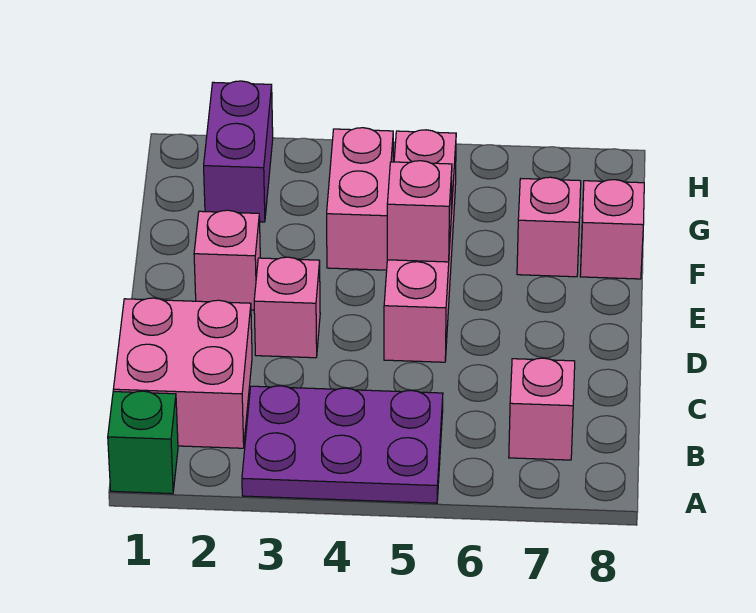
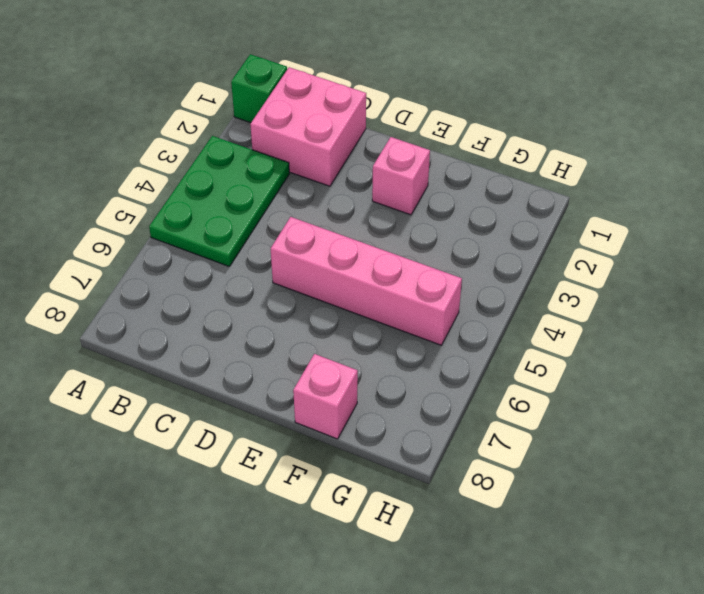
green 2x3 plate [149,136,289,267] -> purple 2x3 plate [242,386,443,503]
none -> pink 1x1 brick [509,358,575,460]
none -> pink 1x1 brick [254,257,320,358]
none -> pink 1x2 brick [327,128,393,270]

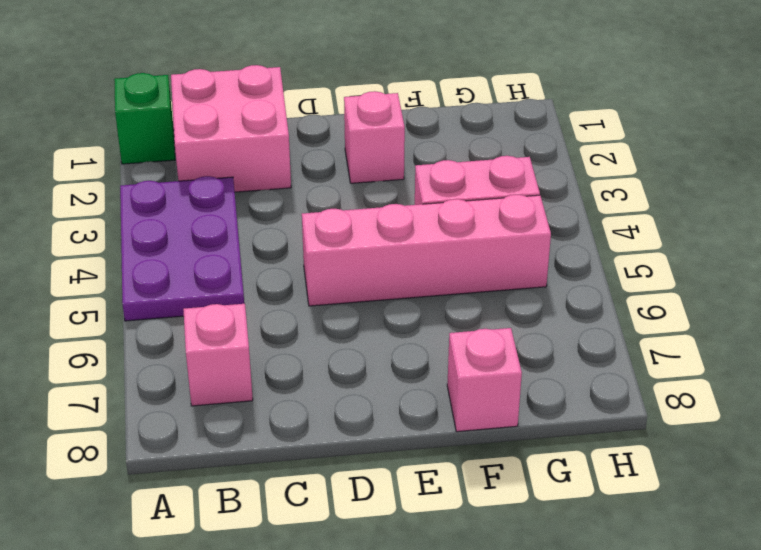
none -> pink 1x1 brick [254,257,320,358]
none -> pink 1x1 brick [517,177,581,277]
none -> purple 1x2 brick [204,81,273,222]

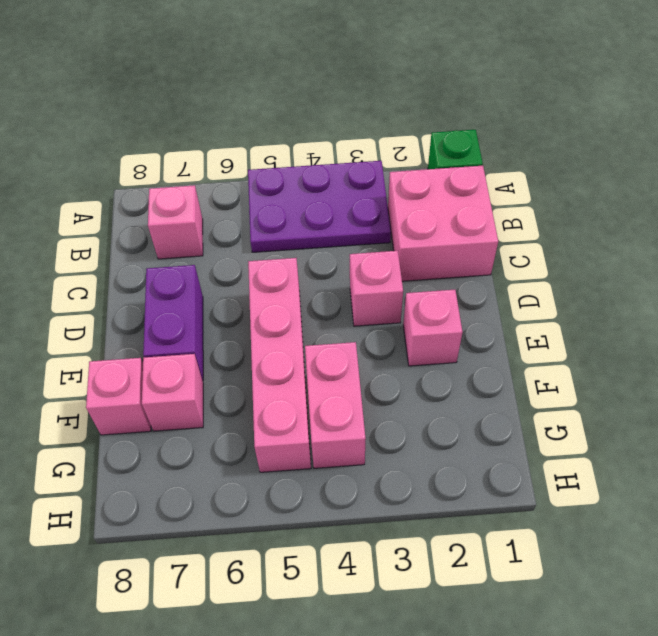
purple 1x2 brick [143,265,203,381] -> purple 1x2 brick moved to [204,81,273,222]
none -> pink 1x1 brick [387,161,452,262]

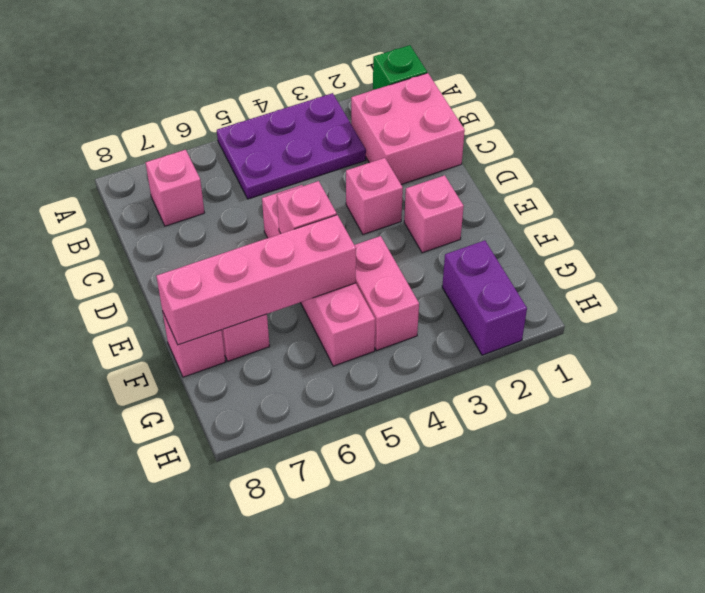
pink 1x4 brick [156,215,356,345] -> none

